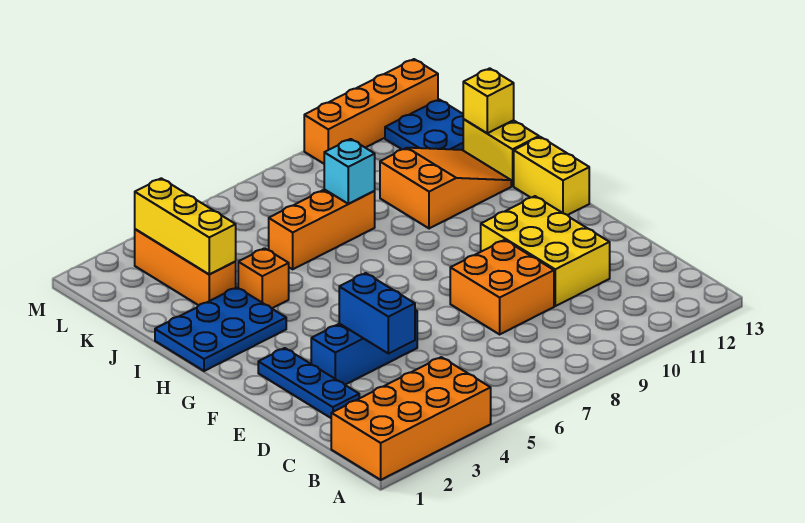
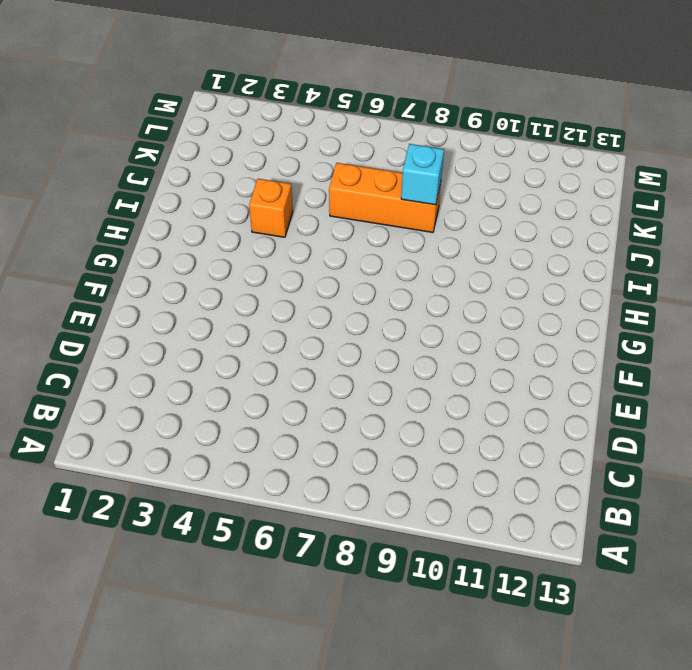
none -> orange 2x4 brick [331,357,491,480]
none -> blue 1x3 plate [258,348,359,418]
none -> orange 2x2 brick [450,240,554,334]

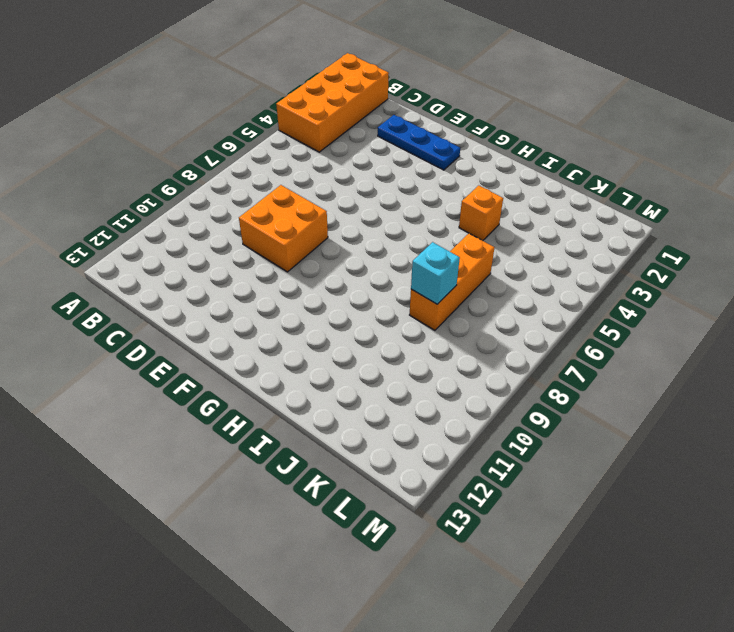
none -> yellow 2x3 brick [481,196,610,306]
none -> blue 1x3 brick [311,310,417,385]
none -> yellow 1x2 brick [514,137,589,215]

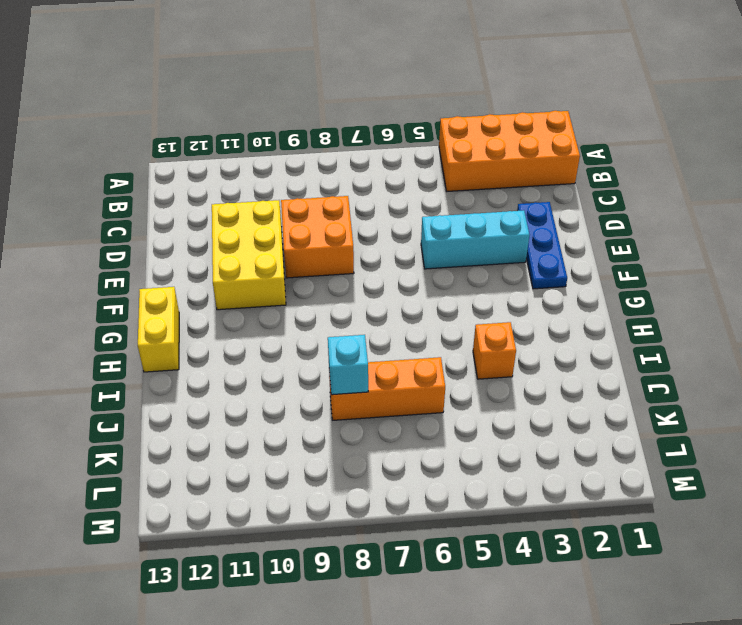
cyan 1x3 brick [421,210,530,269] -> blue 1x3 brick [311,310,417,385]
none -> blue 2x3 plate [155,287,286,371]
none -> orange 2x3 slope [380,148,511,229]
none -> yellow 1x2 brick [463,119,539,186]

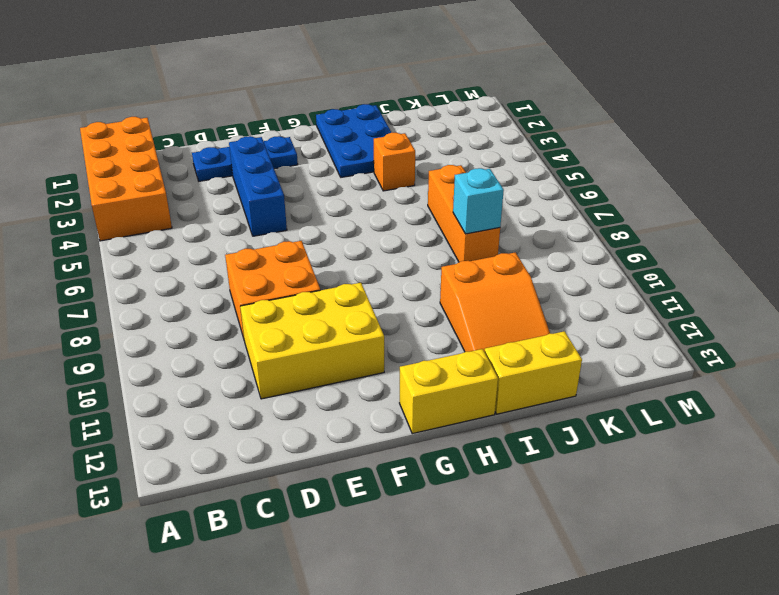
none -> orange 1x3 brick [135,229,236,305]
none -> blue 2x2 plate [385,100,463,150]
none -> orange 1x4 brick [304,59,438,164]

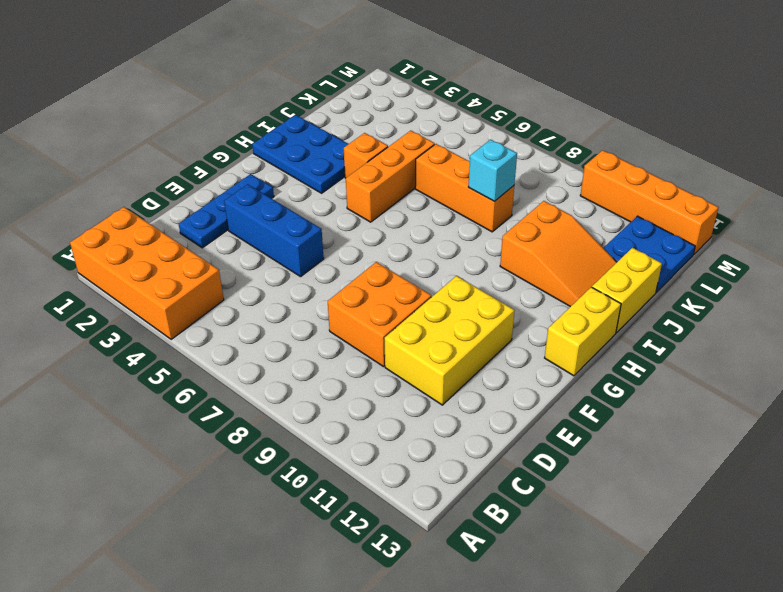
orange 1x3 brick [346,131,435,222] -> orange 1x3 brick moved to [135,229,236,305]
none -> blue 1x2 brick [339,273,415,354]
none -> yellow 1x3 brick [135,178,236,274]
none -> yellow 1x1 brick [463,68,514,133]

